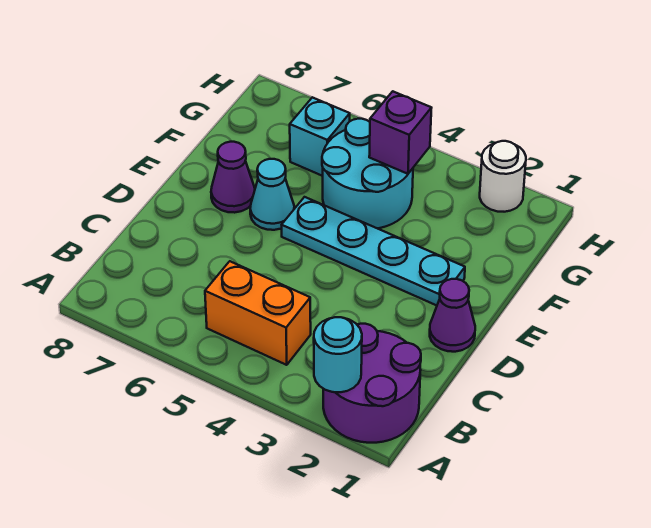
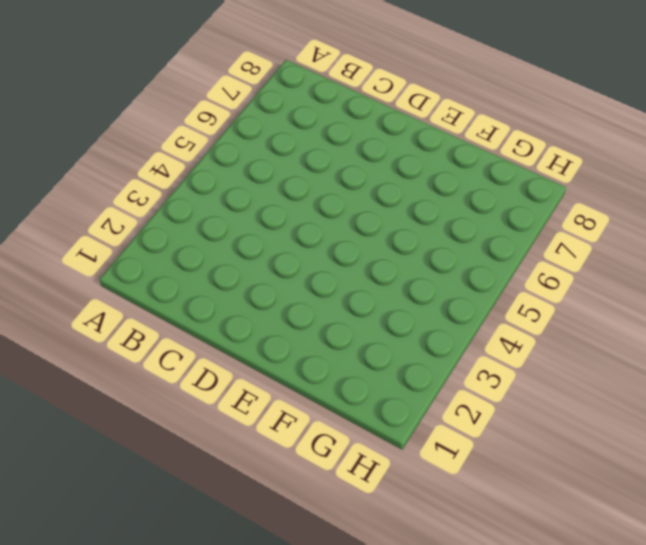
none -> purple 2x2 round brick [323,324,421,443]
none -> orange 1x2 brick [205,261,311,365]

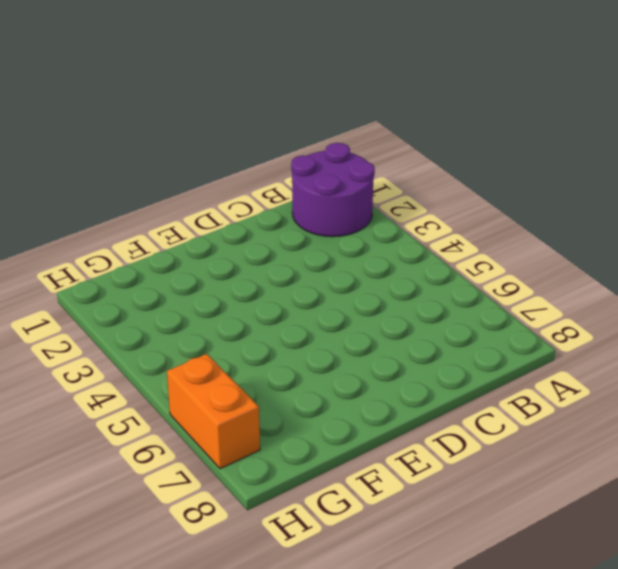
orange 1x2 brick [167,354,260,469] -> orange 1x2 brick moved to [205,261,311,365]
none -> purple 1x1 cone [430,279,475,352]
none -> cyan 1x4 plate [282,197,465,305]

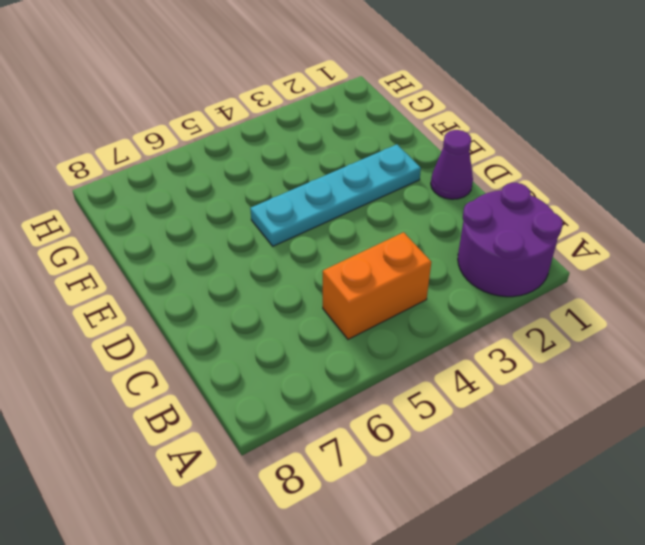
none -> cyan 1x1 cone [250,159,294,230]
none -> purple 1x1 cone [211,142,255,213]

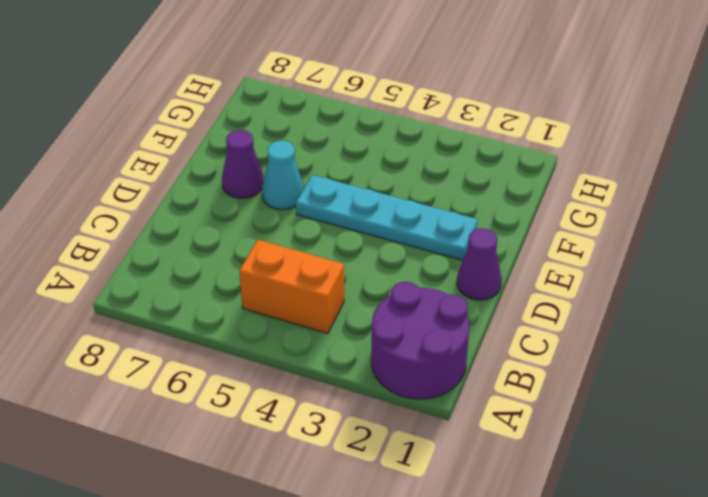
none -> cyan 2x2 round brick [322,119,413,228]
none -> cyan 1x1 brick [290,97,350,176]

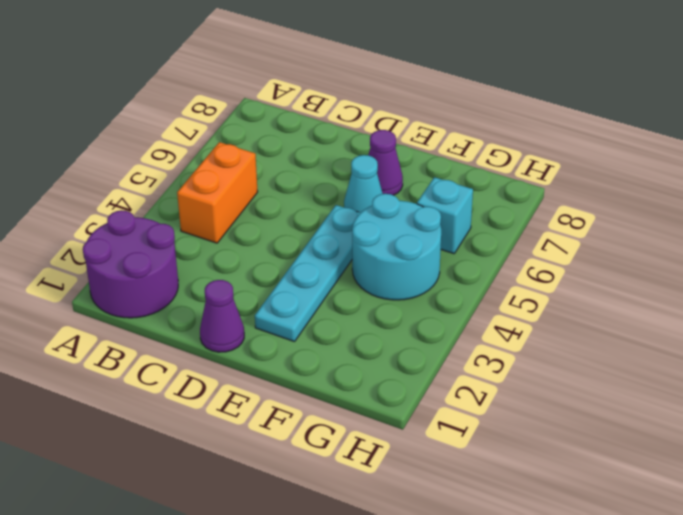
none -> white 1x1 round brick [480,141,526,212]
none -> cyan 1x1 round brick [314,317,362,392]

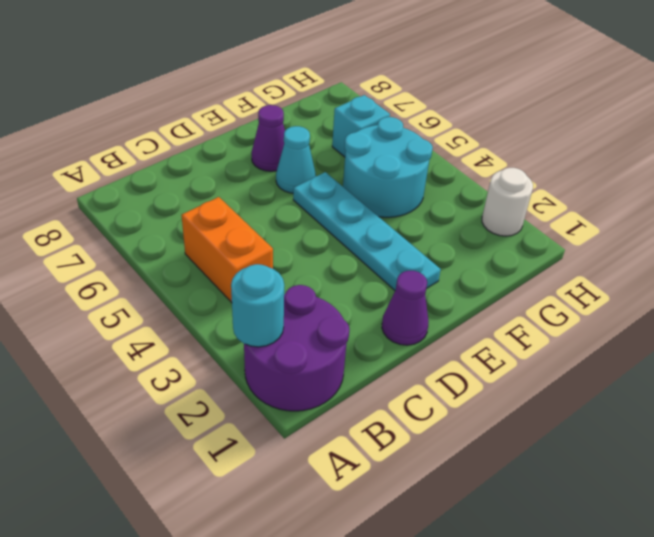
none -> purple 1x1 brick [369,91,431,174]

